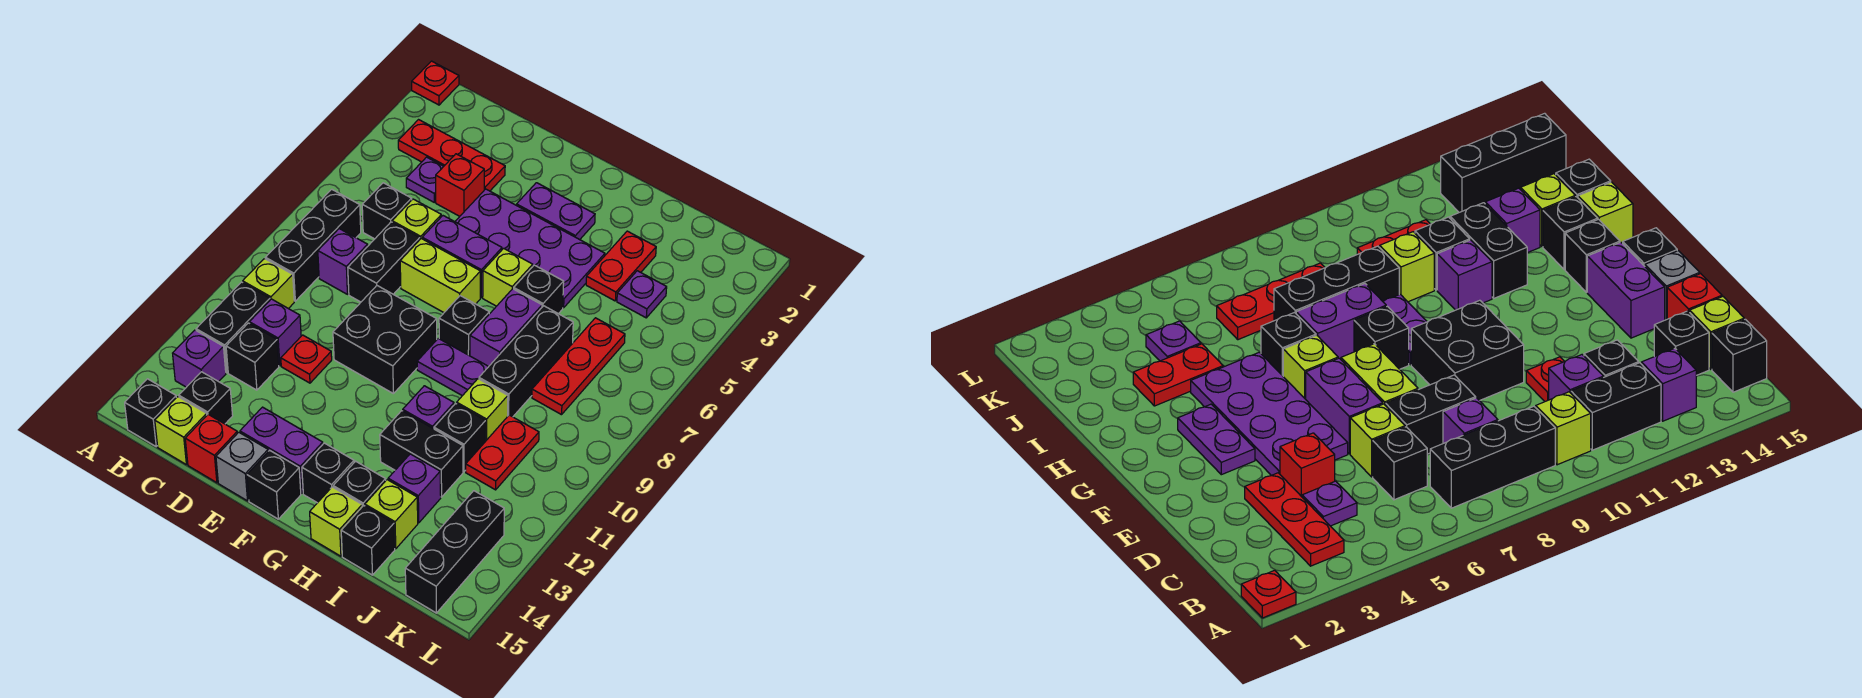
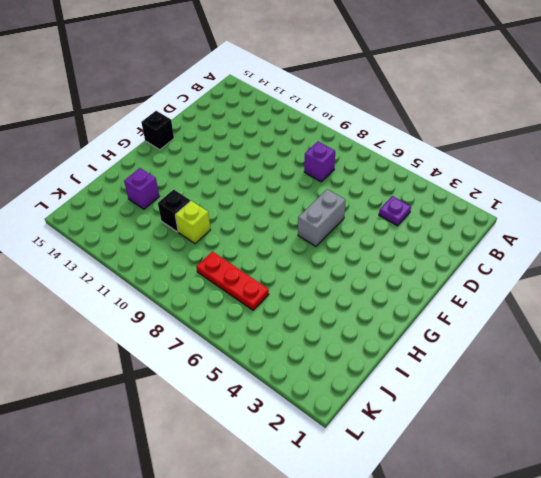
grey 1x2 brick [298,189,346,246] -> purple 1x2 brick [422,216,502,298]
none -> red 1x1 plate [412,61,459,105]
none -> red 1x3 plate [398,120,505,191]
none -> black 1x3 brick [265,189,361,301]
none -> lime 1x1 brick [243,259,294,309]

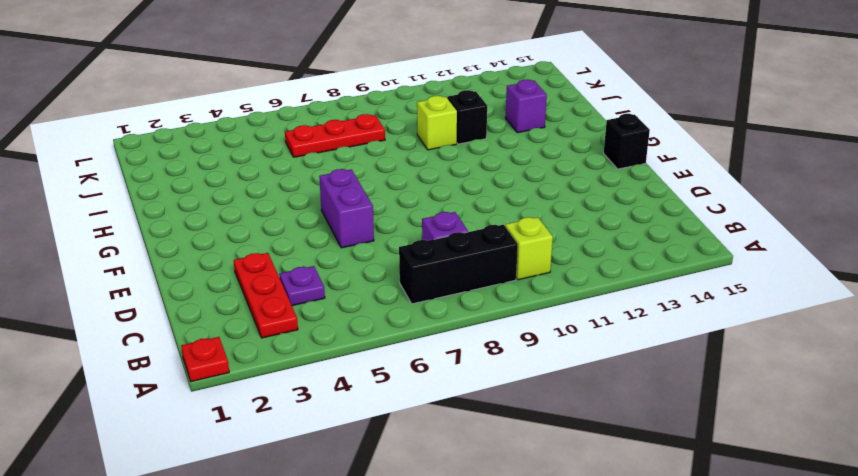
none -> black 1x2 brick [196,282,270,373]
none -> purple 1x1 brick [173,330,226,387]
none -> black 1x1 brick [125,379,176,446]
none -> black 1x1 brick [362,183,412,239]

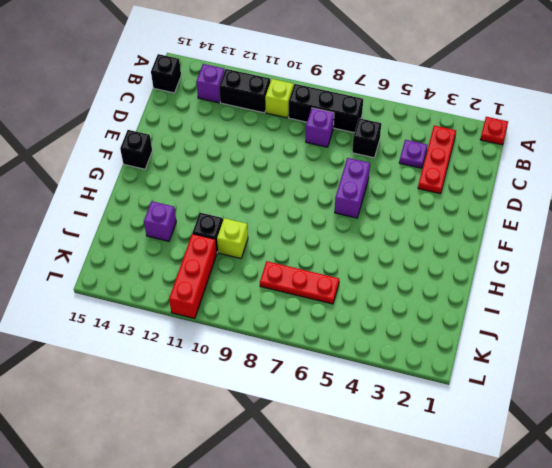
red 1x3 brick [169,234,217,319] -> red 1x2 plate [466,415,539,490]
none -> purple 1x1 brick [249,299,301,366]
none -> black 1x1 brick [226,323,279,390]
none -> black 1x1 brick [179,372,233,424]
none -> lime 1x1 brick [155,397,207,465]

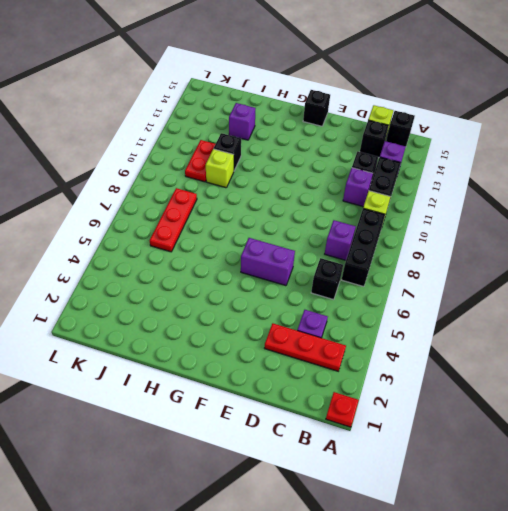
none -> red 1x1 brick [436,154,484,216]
none -> lime 1x1 brick [392,199,441,239]
none -> black 1x2 brick [348,222,420,302]
none -> red 1x1 plate [281,335,332,383]

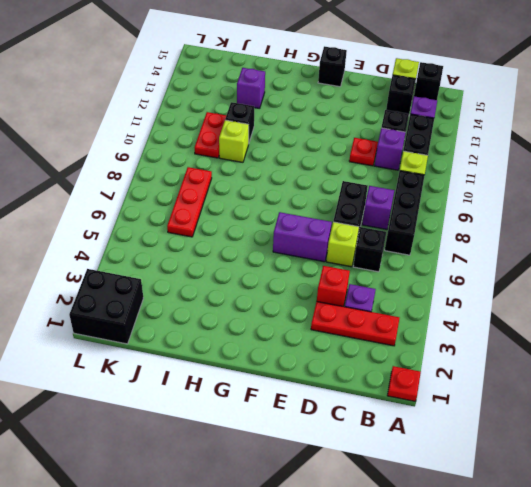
black 2x2 brick [69,269,143,344] -> black 2x2 brick moved to [333,286,437,394]
none -> red 1x1 brick [185,414,237,483]
none -> purple 2x4 plate [455,189,605,308]
none -> lime 1x2 brick [400,239,480,312]
none -> purple 1x2 brick [240,407,323,493]

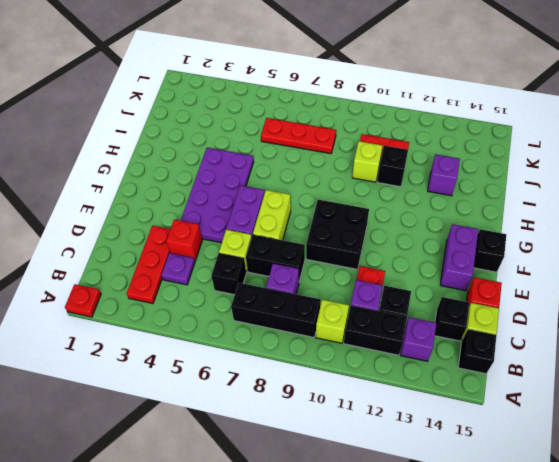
none -> grey 1x1 brick [216,432,268,501]
none -> purple 1x2 plate [516,183,595,240]
none -> lime 1x1 brick [483,248,533,306]
none -> black 1x1 brick [439,296,489,356]

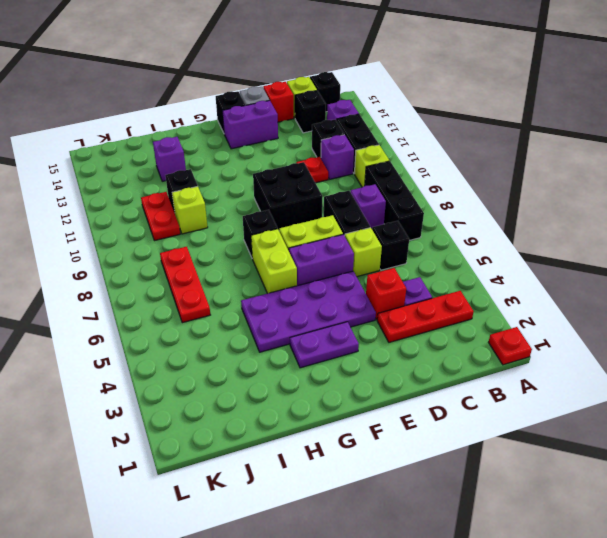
lime 1x2 brick [251,229,297,293] -> lime 1x1 brick [483,248,533,306]
none -> purple 1x2 plate [417,338,489,396]
none -> black 1x1 brick [302,443,354,503]
none -> black 1x1 brick [514,265,564,314]
none -> purple 1x2 brick [470,289,542,366]

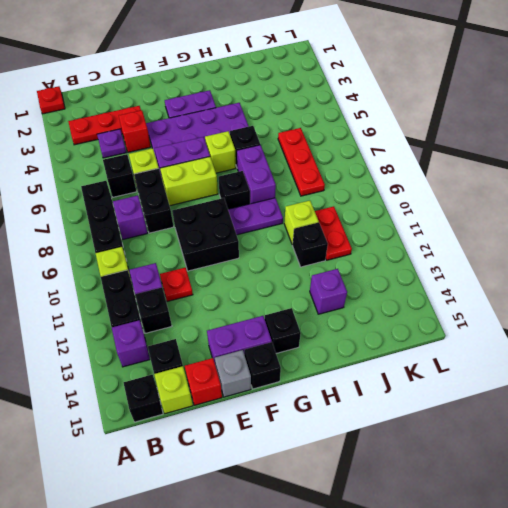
none -> purple 1x1 brick [403,386,454,429]
none -> black 1x2 brick [380,411,463,497]
none -> black 1x1 brick [333,461,386,507]
none -> lime 1x1 brick [310,487,362,556]

